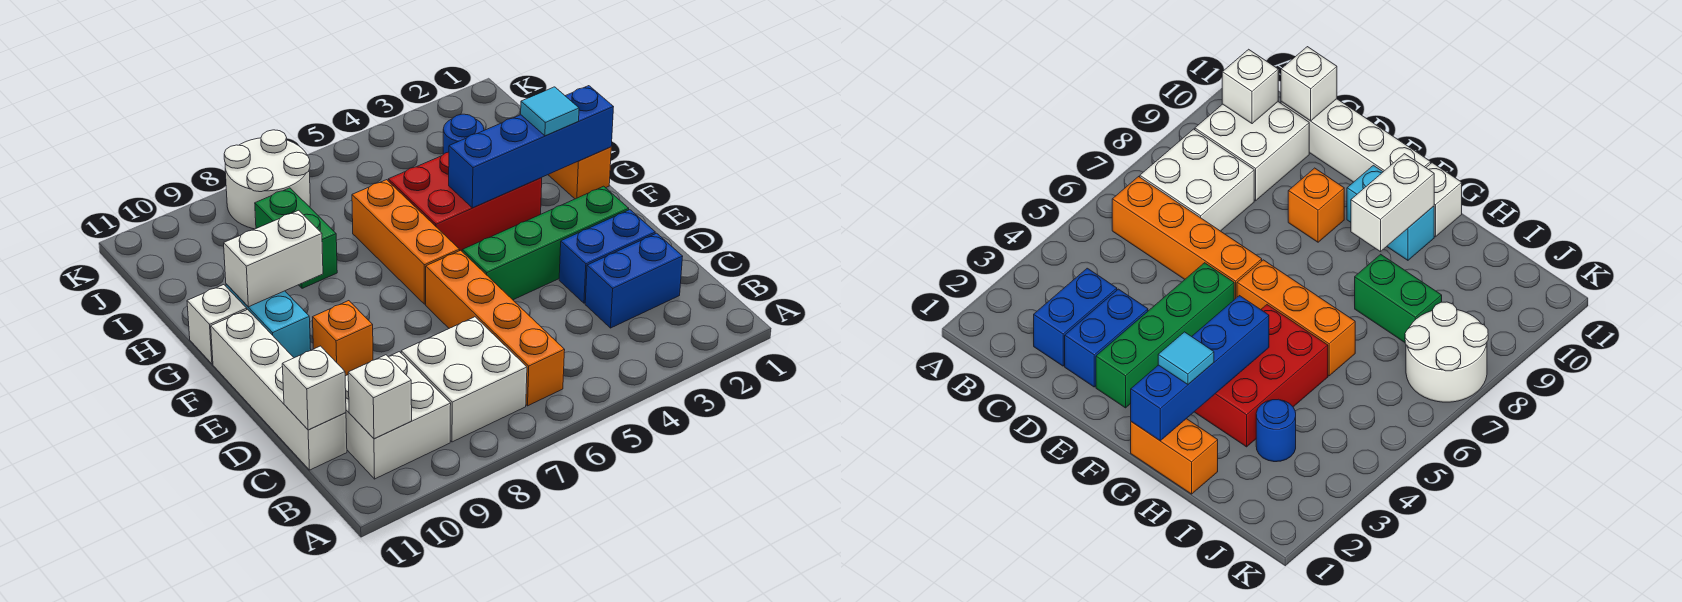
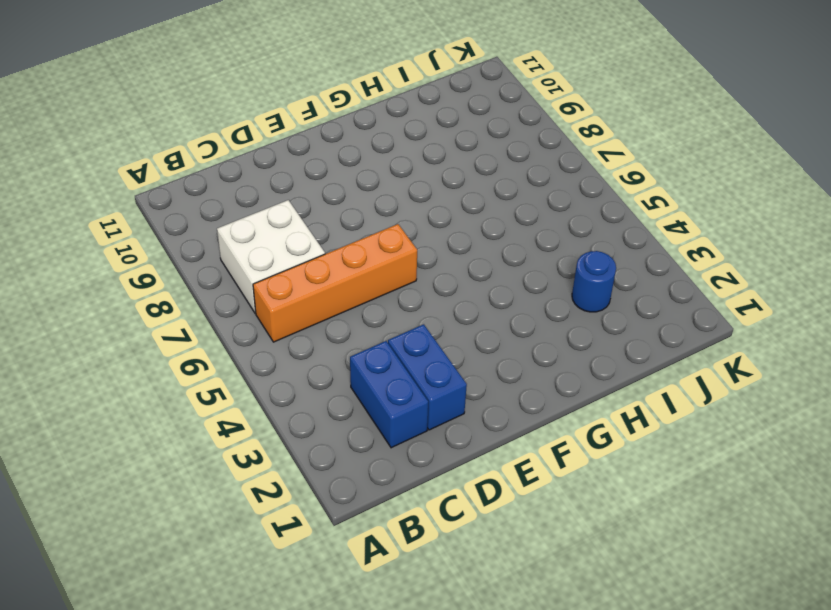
none -> white 2x2 brick [345,352,451,479]
none -> white 1x4 brick [211,309,347,470]
none -> green 1x4 brick [462,186,629,300]

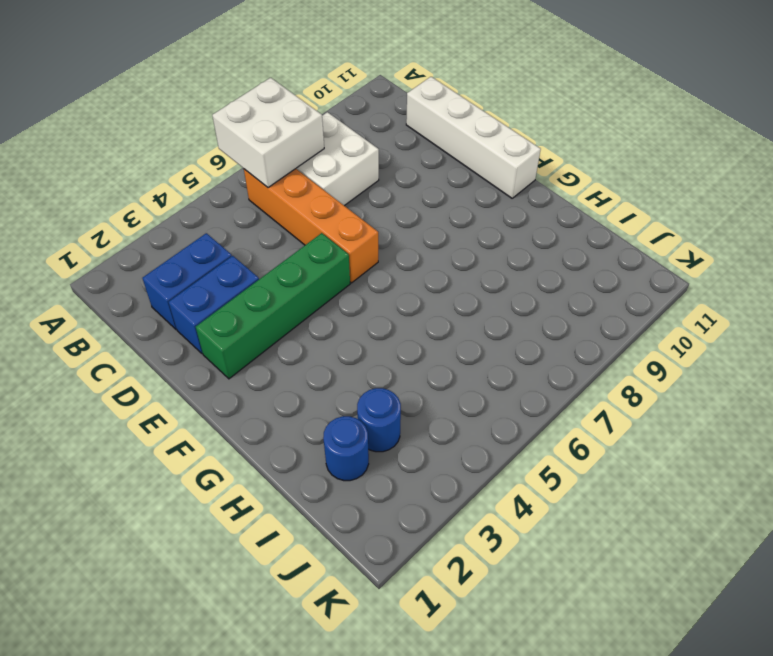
white 2x2 brick [212,78,324,188] -> white 2x2 brick moved to [345,352,451,479]
blue 1x1 round brick [323,416,369,481] -> none
none -> orange 1x1 brick [313,301,373,376]
none -> orange 1x3 brick [352,180,460,304]
none -> cyan 1x2 brick [226,284,311,358]

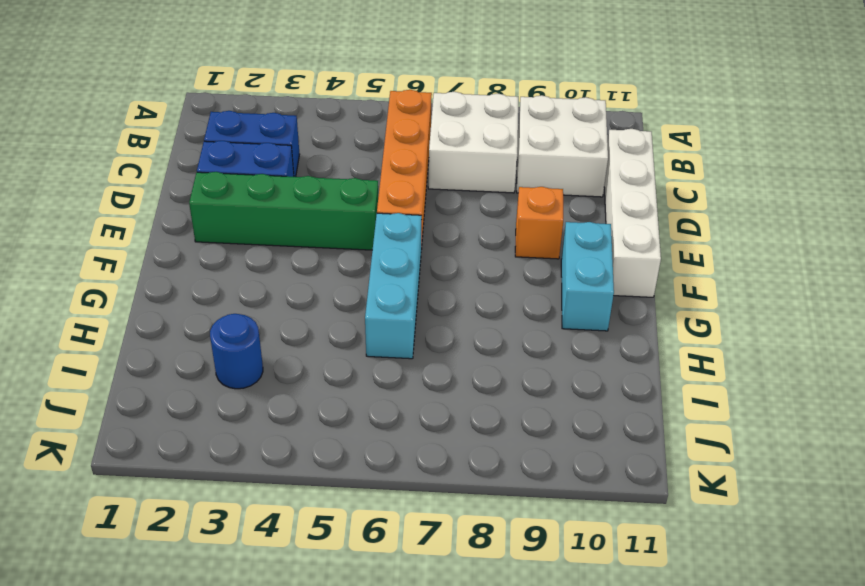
cyan 1x3 brick [365,213,422,359] -> orange 1x3 brick [352,180,460,304]
none -> orange 1x2 brick [548,147,611,199]
none -> red 2x3 brick [388,152,542,251]
none -> white 1x1 brick [187,285,247,364]

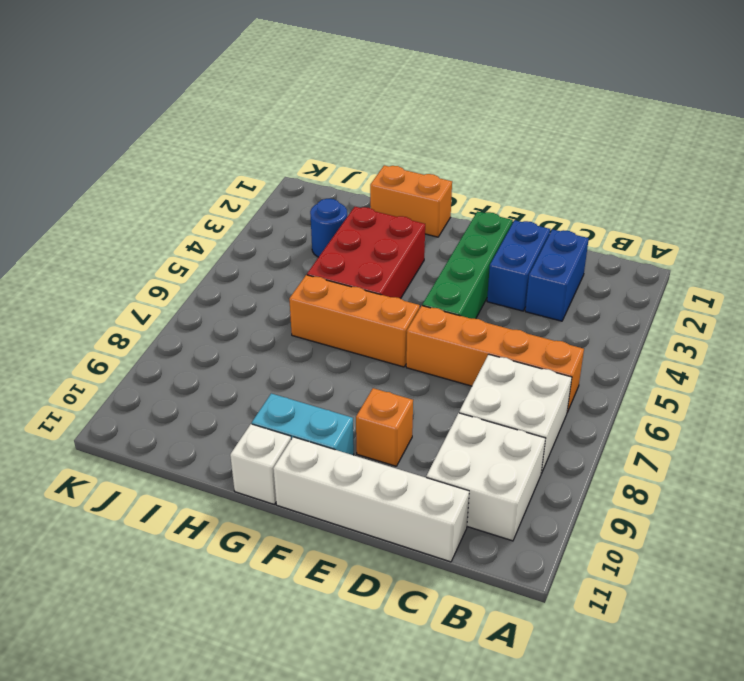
none -> green 1x2 brick [255,188,337,288]
none -> white 2x2 round brick [224,130,310,229]
none -> white 1x1 brick [348,355,412,439]

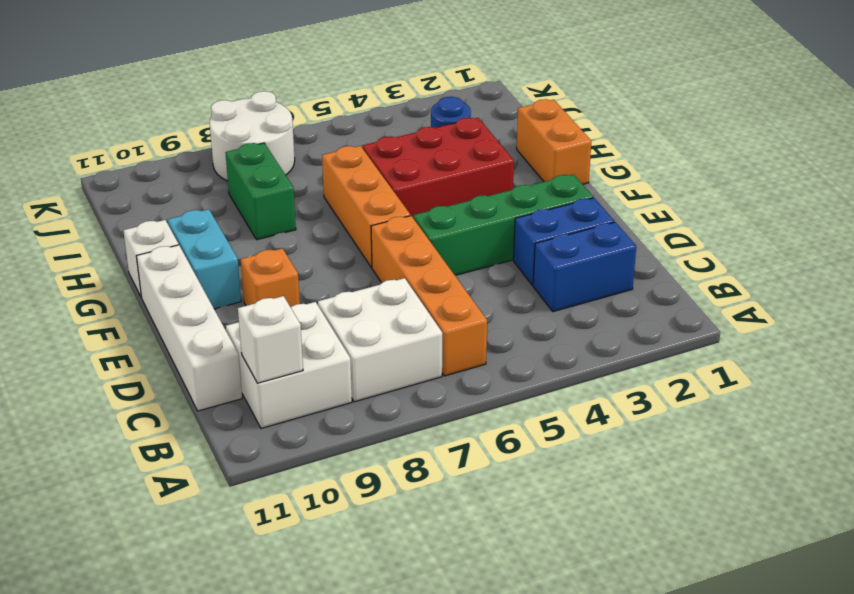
none -> white 1x1 brick [282,346,346,430]
none -> blue 1x4 brick [449,86,613,208]
none -> white 1x2 brick [224,210,323,307]

